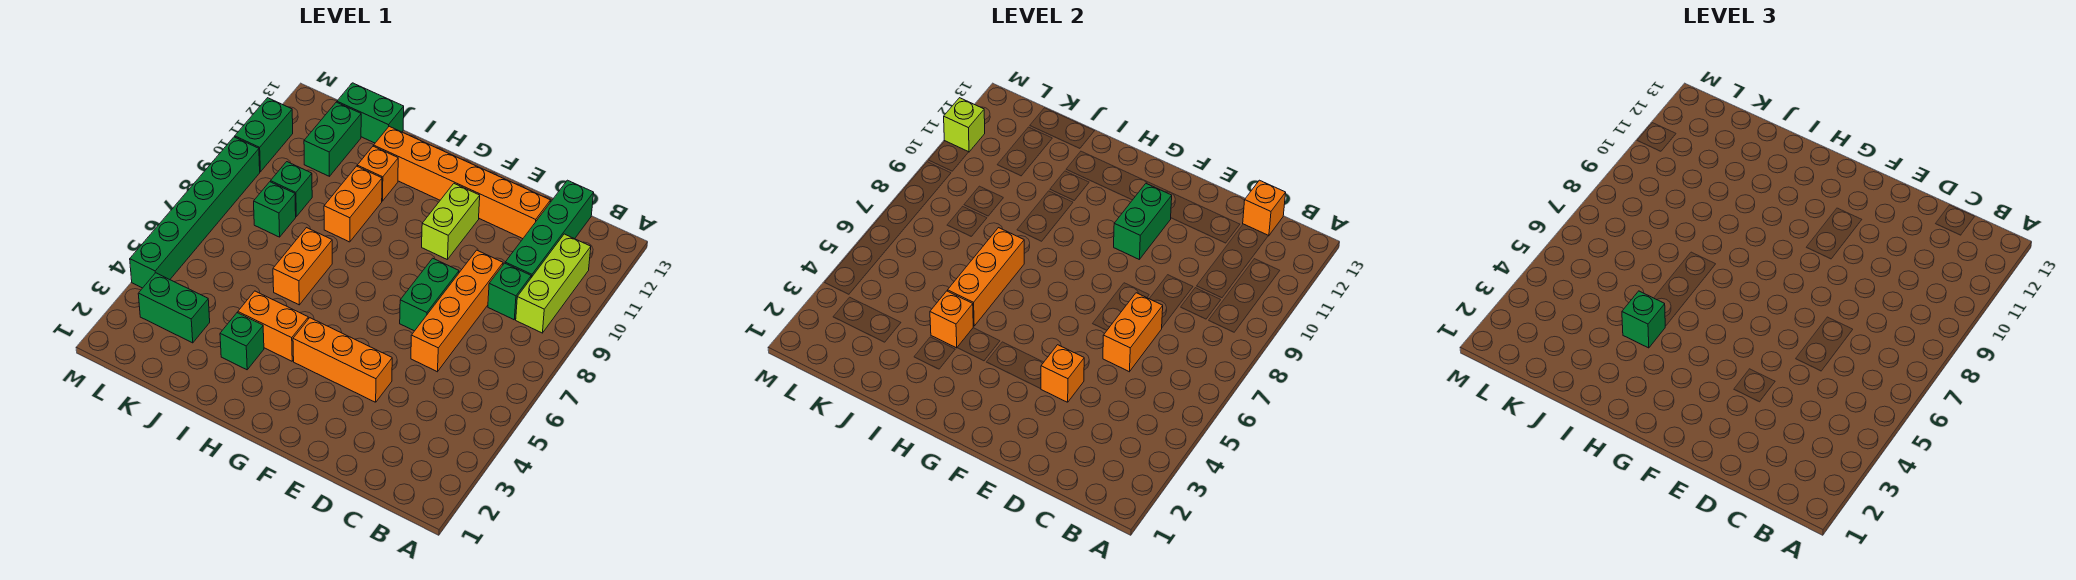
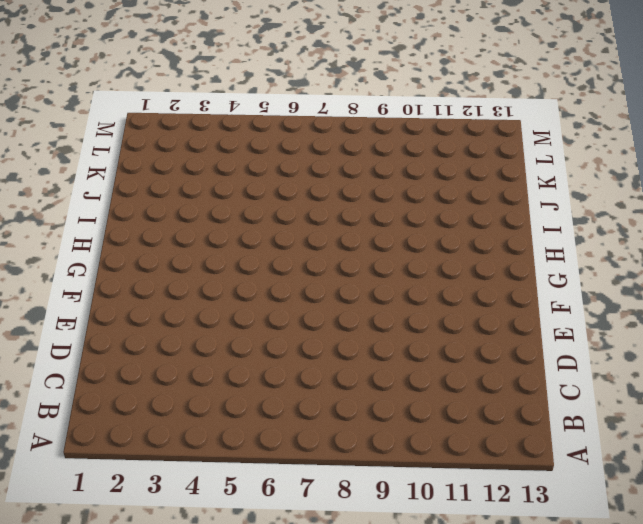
none -> lime 1x3 brick [516,234,591,333]
none -> green 1x1 brick [488,263,531,320]
none -> green 1x4 brick [505,180,594,278]

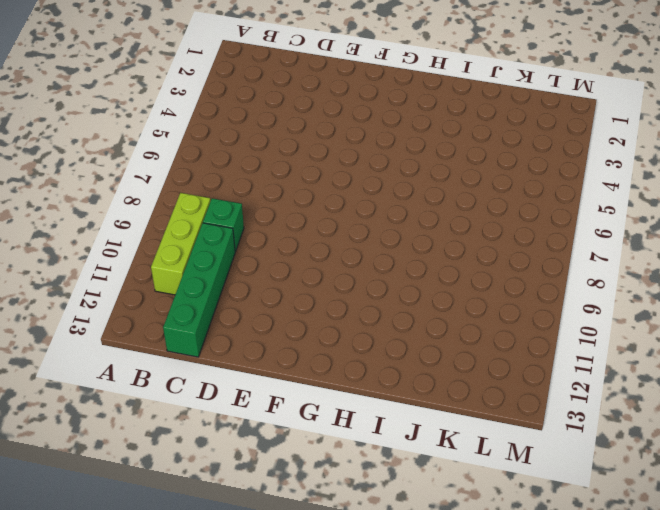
none -> orange 1x4 brick [411,250,503,372]
none -> orange 1x6 brick [374,126,551,239]
none -> orange 1x3 brick [293,318,392,402]

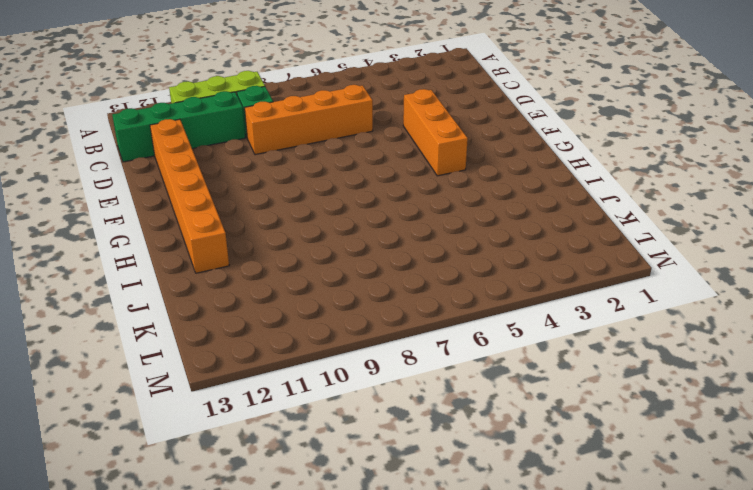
none -> green 1x2 brick [400,258,459,331]
none -> lime 1x2 brick [422,184,480,259]
none -> orange 1x2 brick [238,291,308,361]

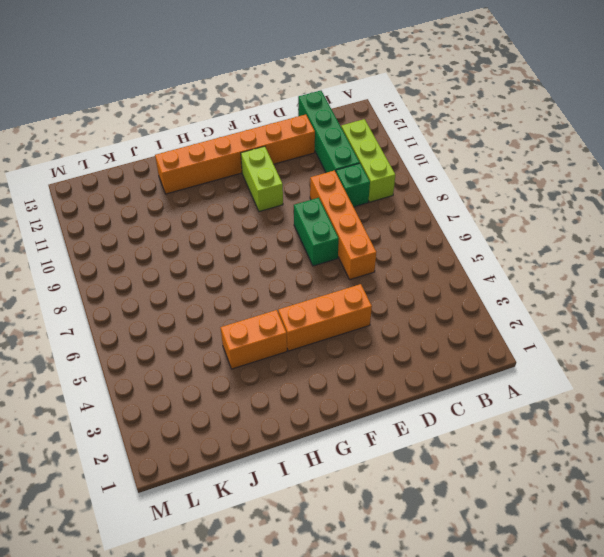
none -> green 1x1 brick [220,313,264,370]
none -> orange 1x2 brick [273,228,332,305]
none -> orange 1x2 brick [324,166,382,242]

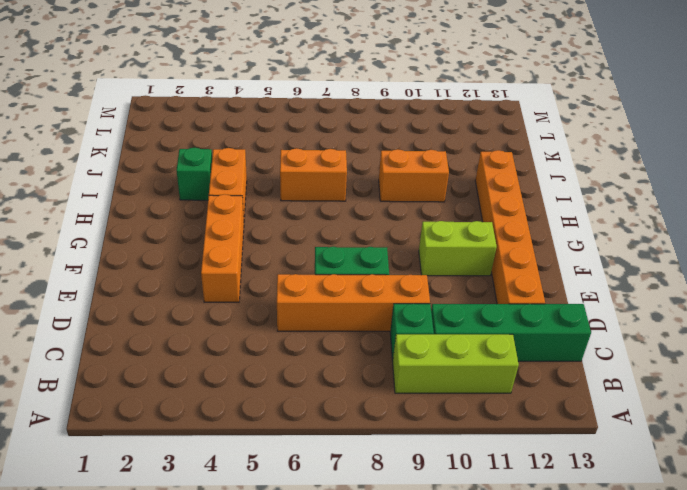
none -> orange 1x1 brick [357,146,398,201]
none -> green 1x2 brick [337,83,404,143]
none -> green 1x2 brick [138,273,210,343]

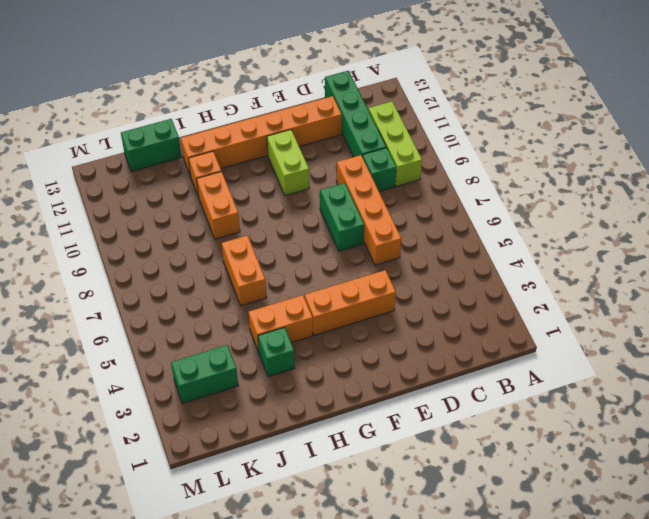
none -> green 1x1 brick [254,182,296,237]
none -> green 1x1 brick [271,162,312,216]
none -> green 1x2 brick [304,102,361,176]

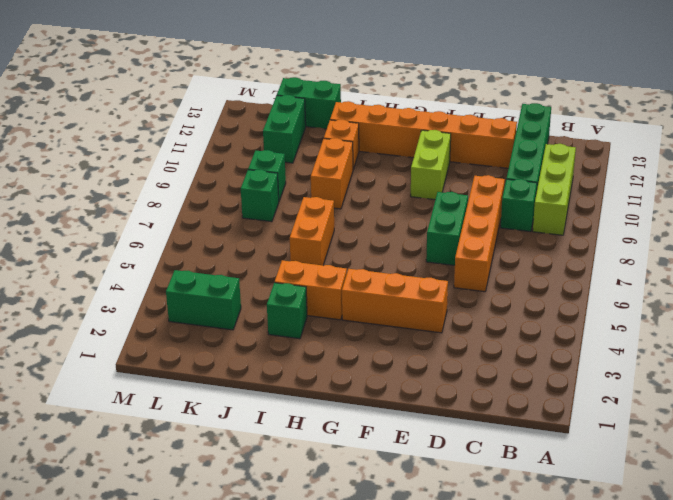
none -> green 1x6 brick [130,137,260,288]
none -> green 1x2 brick [235,98,293,172]
none -> orange 1x1 brick [1243,180,1286,236]

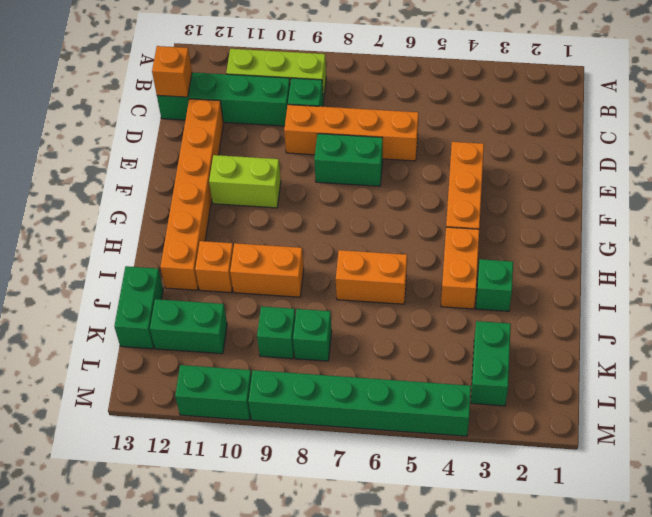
none -> orange 1x2 brick [1103,293,1163,372]
none -> orange 1x1 brick [1041,345,1084,402]
none -> green 1x2 brick [1114,184,1172,259]

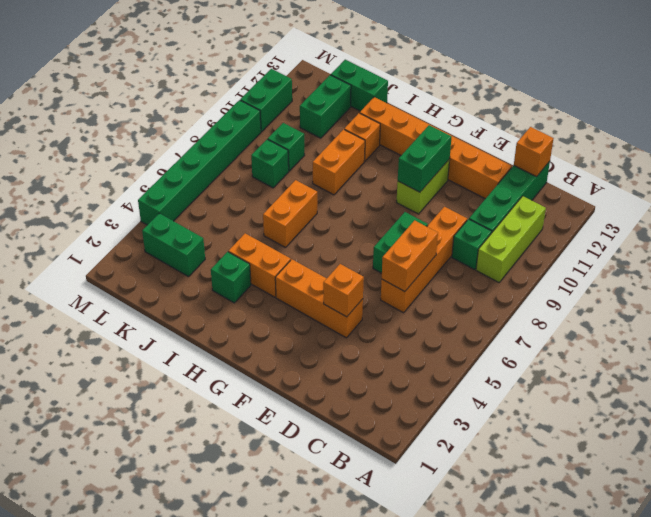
none -> orange 1x1 brick [930,291,973,348]
none -> orange 1x3 brick [948,228,1024,326]
none -> lime 1x1 brick [944,98,985,152]

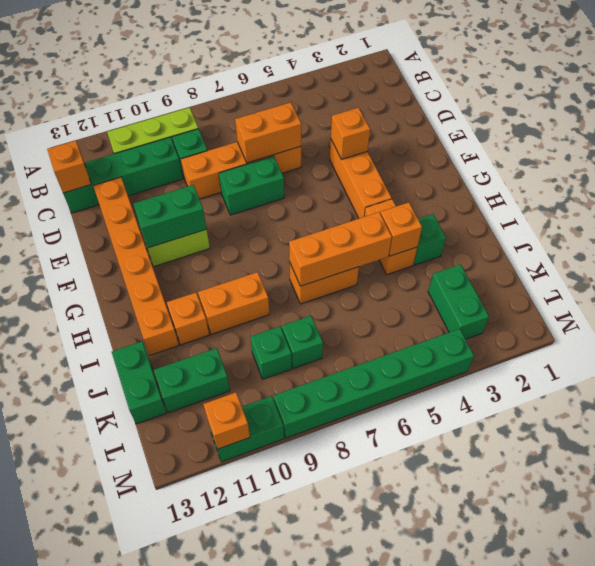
orange 1x1 brick [203,392,250,449] -> lime 1x1 brick [944,98,985,152]
none -> green 1x1 brick [1622,291,1665,348]

